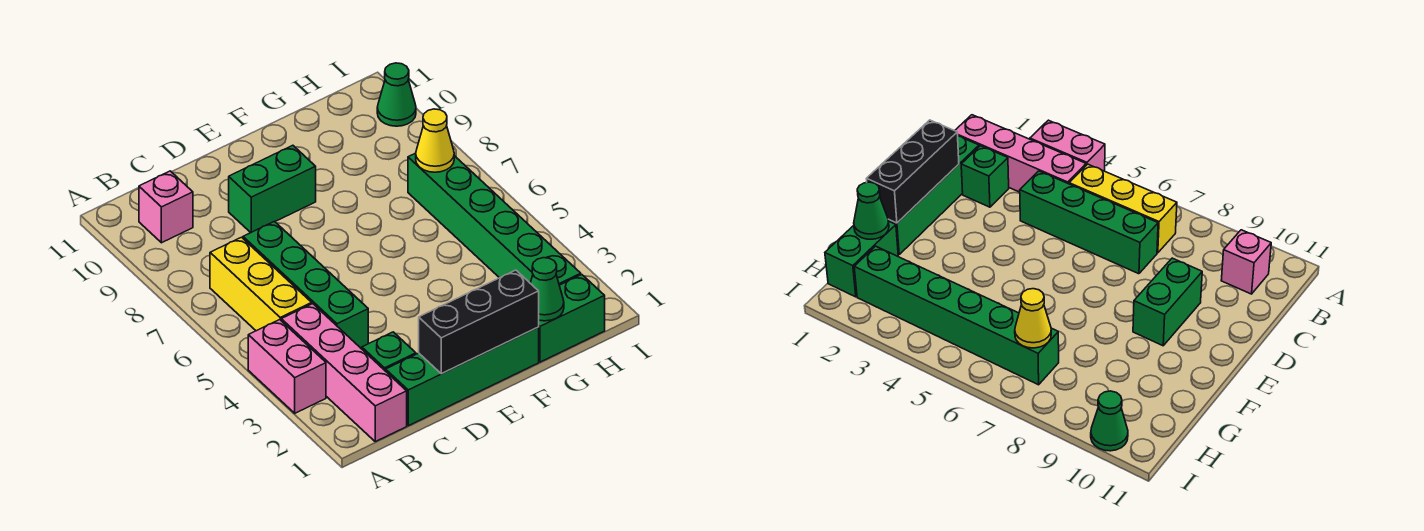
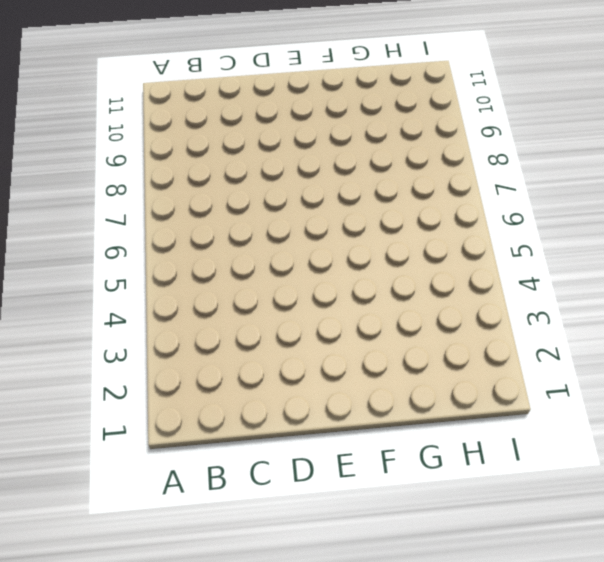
none -> pink 1x2 brick [248,320,326,413]
none -> pink 1x4 brick [281,304,407,442]
none -> yellow 1x3 brick [210,237,312,331]

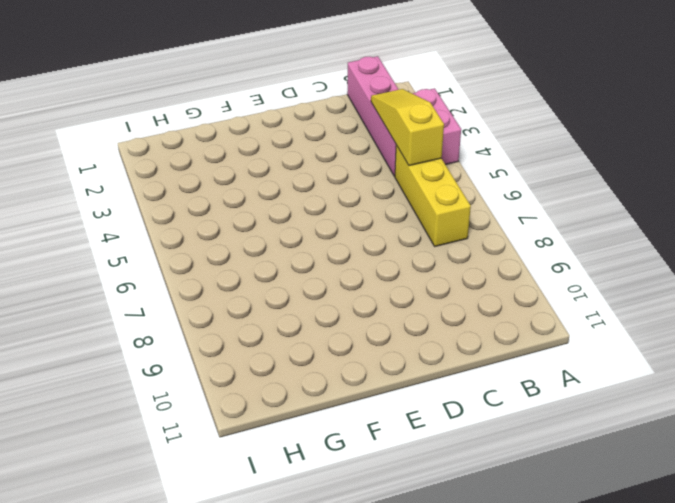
yellow 1x3 slope [371,89,444,166] -> none
none -> pink 1x1 brick [139,171,193,243]
none -> green 1x4 brick [386,327,539,426]
none -> green 1x1 brick [362,332,416,371]

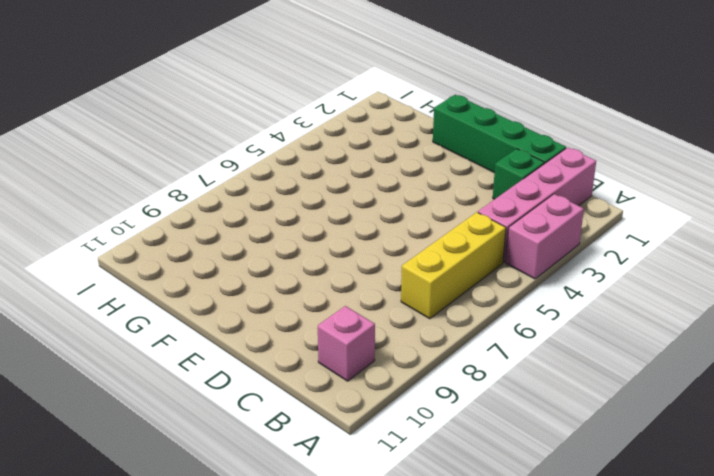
none -> green 1x4 brick [243,221,368,348]
none -> green 1x2 brick [229,145,316,233]
none -> green 1x2 brick [539,275,605,362]

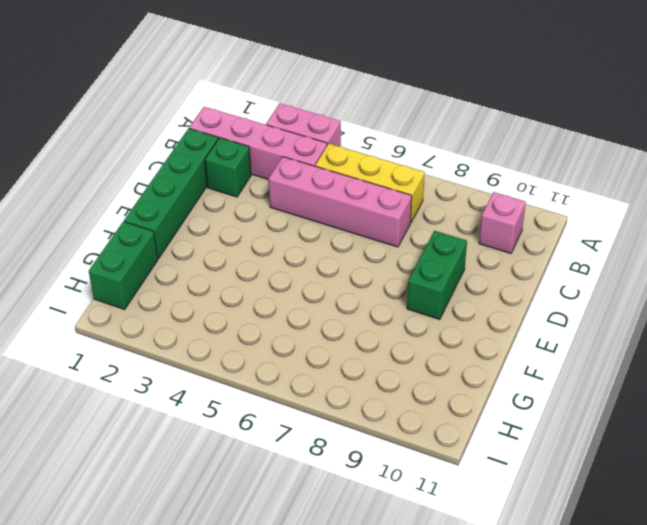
pink 1x4 brick [269,157,412,247] -> green 1x4 brick [243,221,368,348]
none -> green 1x6 brick [408,153,581,285]
none -> green 1x1 cone [377,63,416,126]
none -> black 1x3 brick [419,270,539,374]

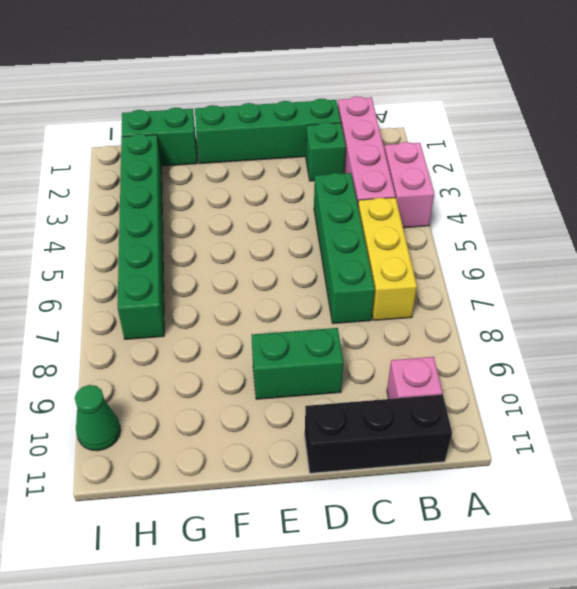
black 1x3 brick [305,395,452,473] -> black 1x3 brick moved to [419,270,539,374]
none -> green 1x1 cone [530,258,564,321]
none -> yellow 1x1 cone [416,109,454,172]

